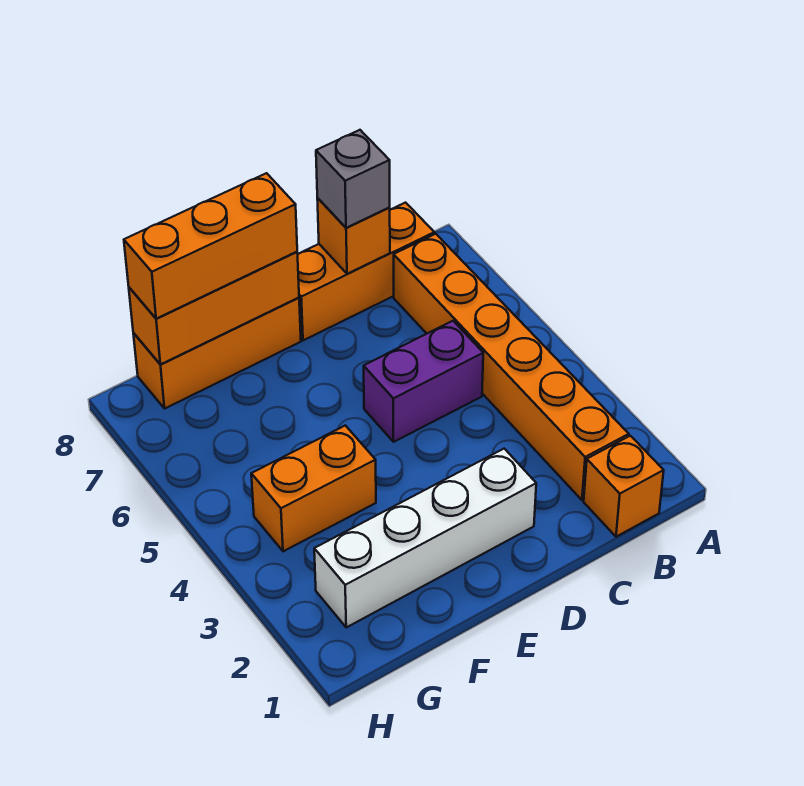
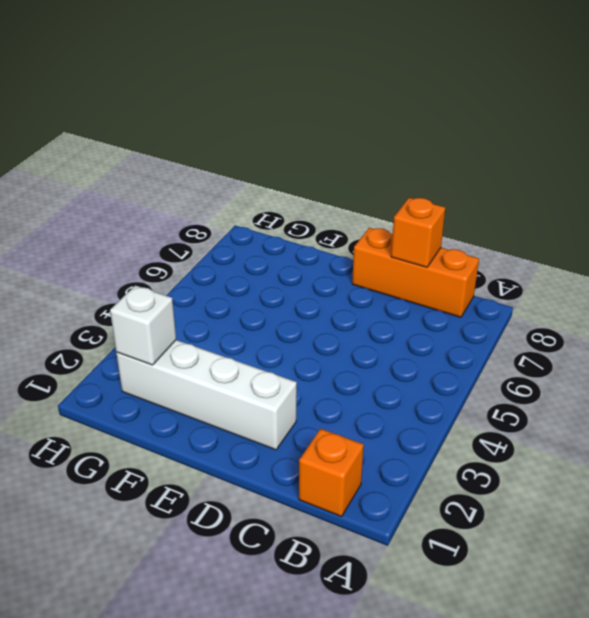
white 1x1 brick [110,285,176,365] -> none
none -> orange 1x6 brick [394,234,629,500]
none -> purple 1x2 brick [364,321,483,442]

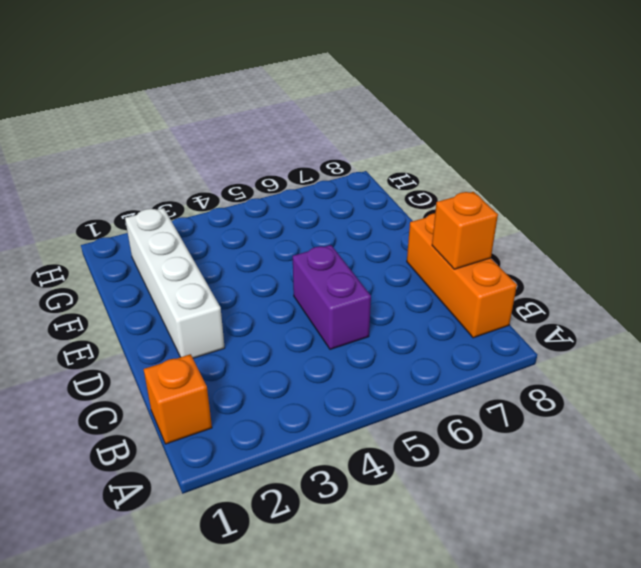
none -> orange 1x6 brick [394,234,629,500]
none -> orange 1x3 brick [133,298,301,408]

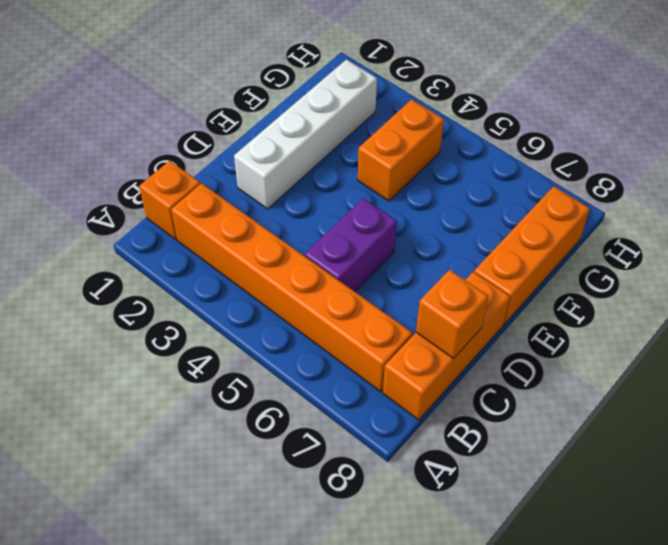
none -> orange 1x3 brick [129,252,299,364]
none -> grey 1x1 brick [316,130,390,228]

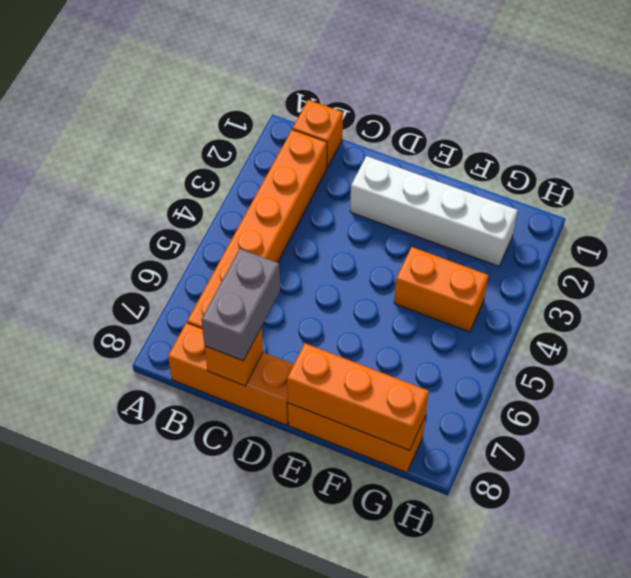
grey 1x2 brick [201,249,280,361] -> grey 1x1 brick [316,130,390,228]
none -> purple 1x2 brick [364,321,483,442]
none -> orange 1x3 brick [124,173,297,319]

